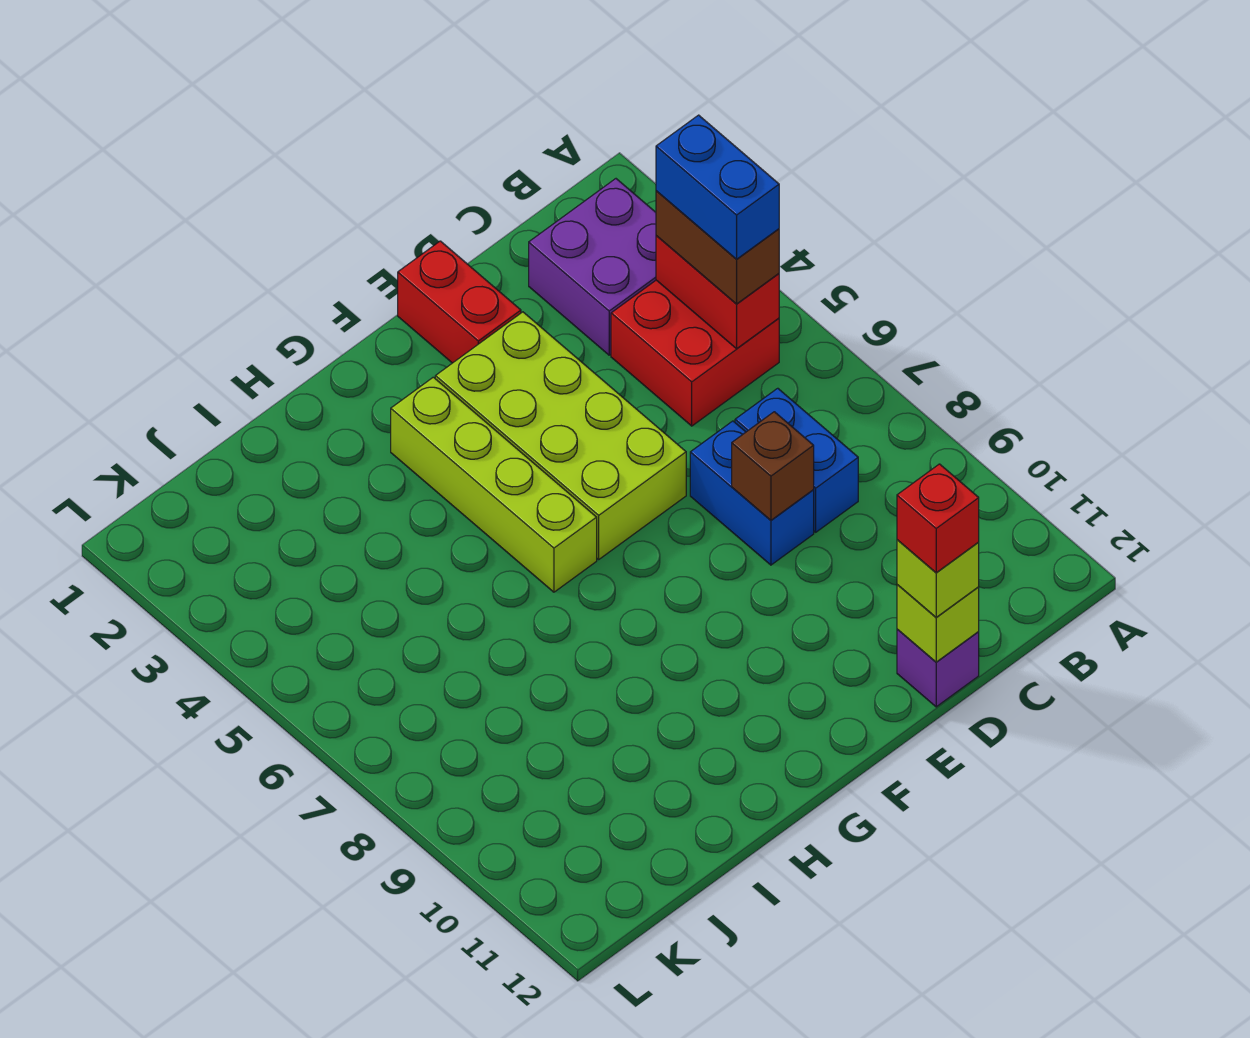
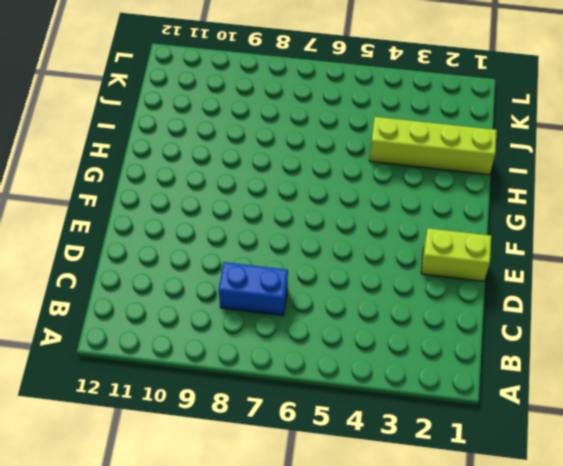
lime 1x2 brick [421,228,491,281] -> red 1x2 brick [398,241,521,363]
lime 1x4 brick [369,117,497,175] -> lime 1x4 brick moved to [391,377,597,592]
none -> purple 2x2 brick [529,179,656,355]
none -> red 2x2 brick [611,280,779,426]
none -> blue 1x2 brick [690,421,814,565]

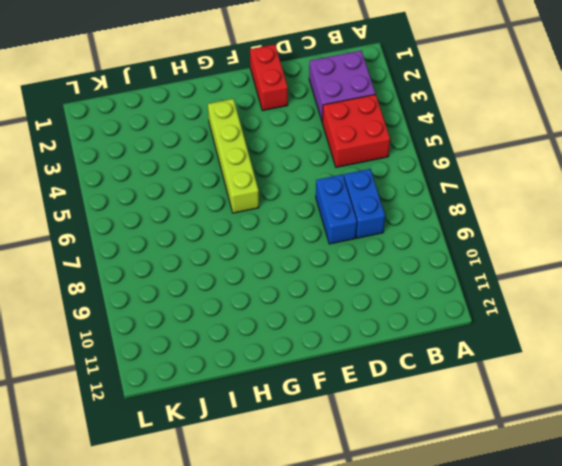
none -> purple 1x1 brick [897,629,979,707]
none -> lime 2x4 brick [435,312,686,559]
none -> red 1x2 brick [656,236,779,349]

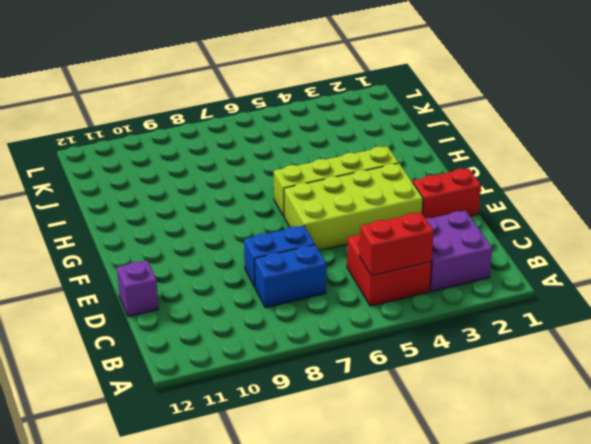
none -> brown 1x1 brick [732,412,814,520]
none -> lime 1x1 brick [897,585,979,662]
none -> brown 1x2 brick [656,191,779,304]

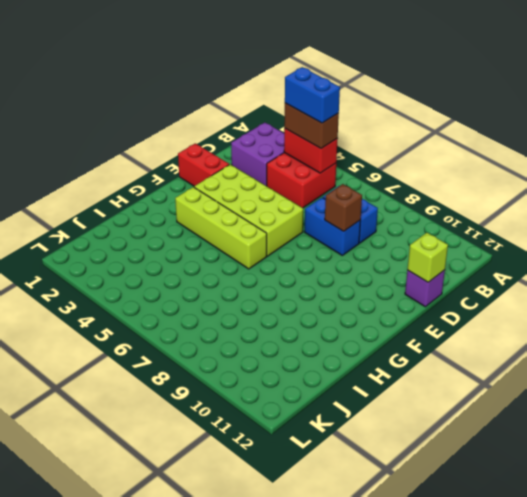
none -> lime 1x1 brick [897,540,979,617]
none -> red 1x1 brick [897,464,979,573]

